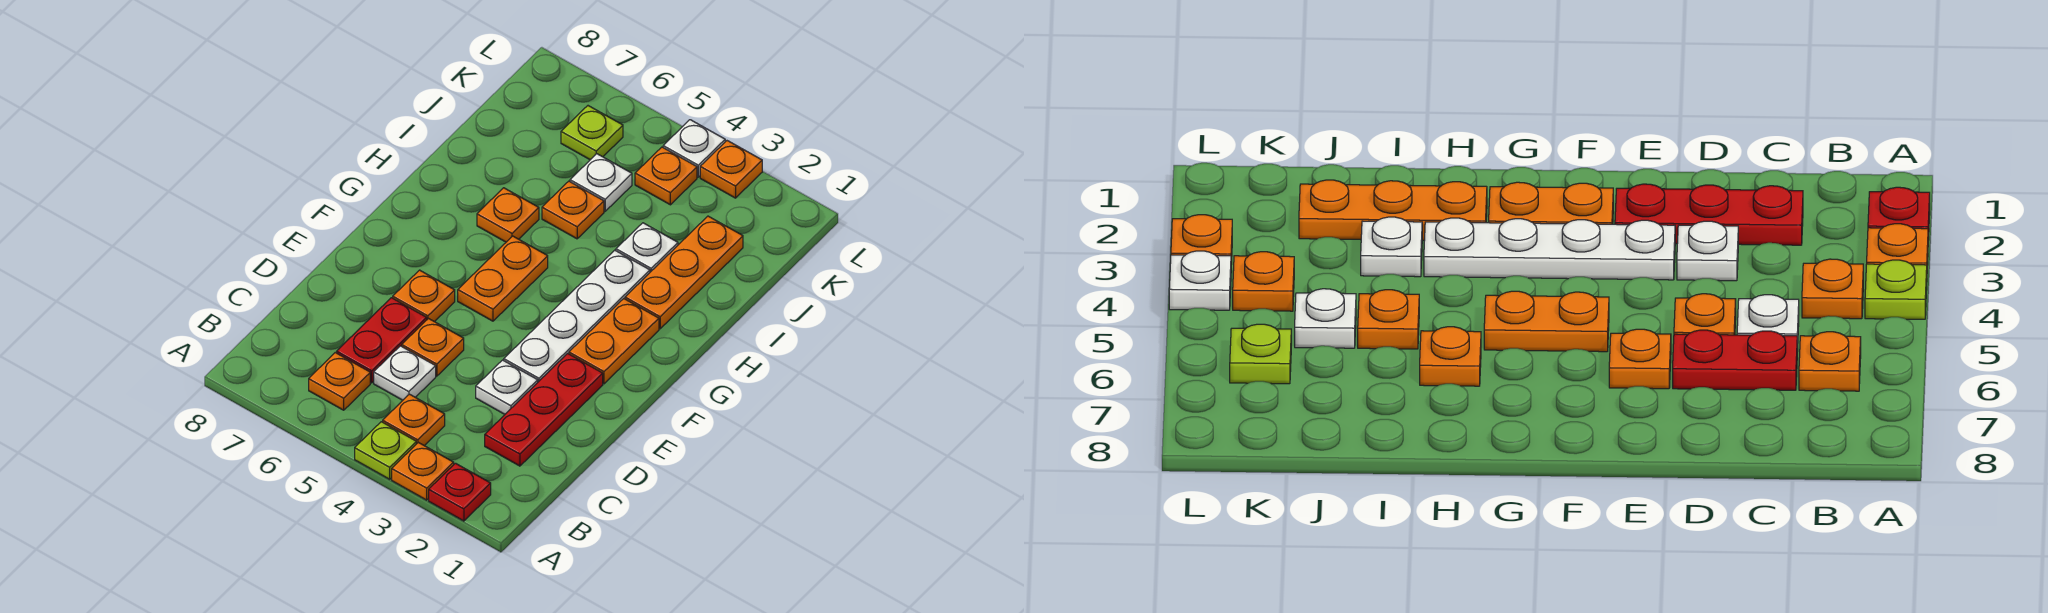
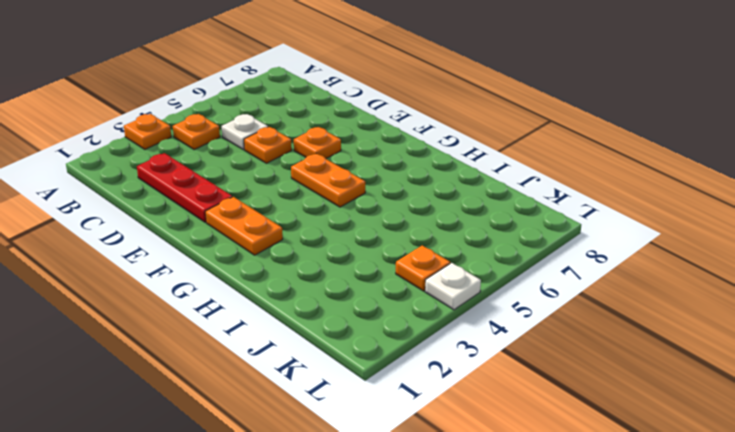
none -> red 1x1 plate [429,463,491,521]
none -> lime 1x1 plate [355,422,416,479]
none -> orange 1x1 plate [309,353,370,410]

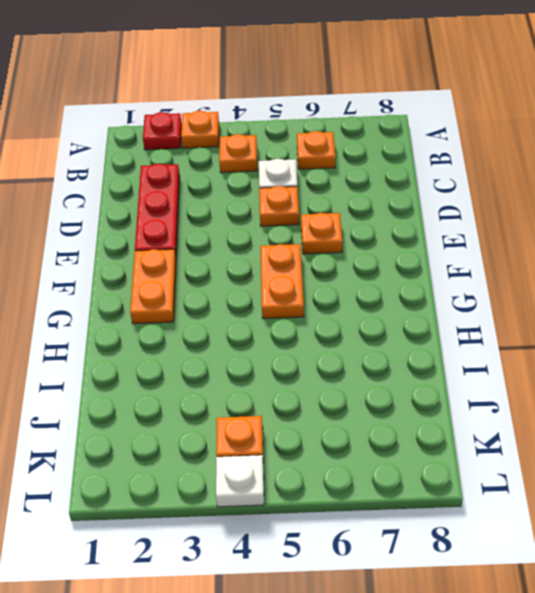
none -> lime 1x1 plate [355,422,416,479]
none -> red 1x2 plate [337,298,427,383]
none -> white 1x1 plate [476,360,538,414]

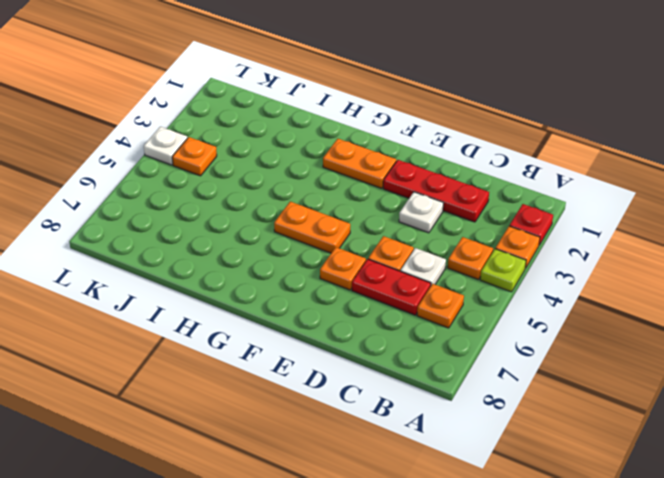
none -> white 1x4 plate [504,250,650,382]
none -> orange 1x3 plate [625,216,743,329]
none -> orange 1x1 plate [477,188,539,242]

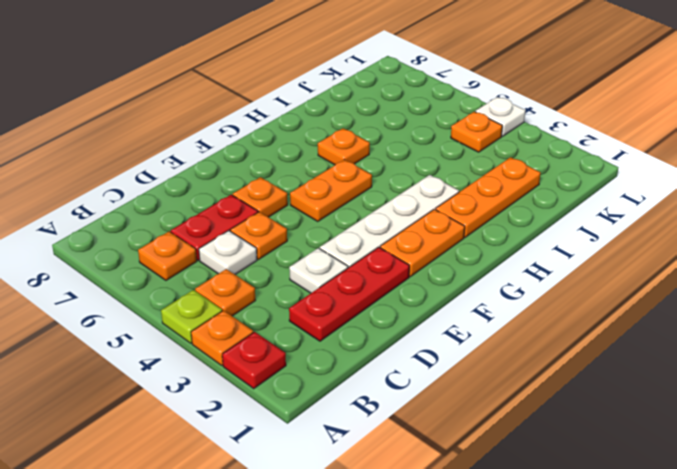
none -> white 1x1 plate [616,223,678,272]
none -> orange 1x1 plate [542,181,604,239]
none -> white 1x1 plate [570,154,632,211]

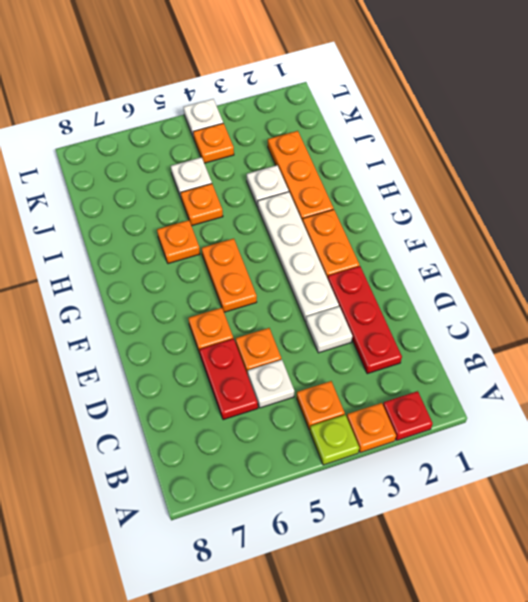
none -> orange 1x1 plate [309,353,370,410]
none -> lime 1x1 plate [561,106,623,160]
none -> orange 1x1 plate [700,141,762,198]

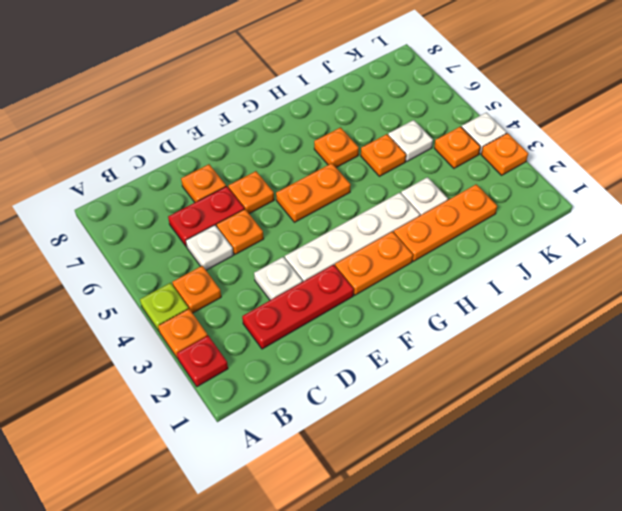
orange 1x1 plate [181,164,226,202] -> orange 1x1 plate moved to [309,353,370,410]
none -> lime 1x1 plate [561,106,623,160]

